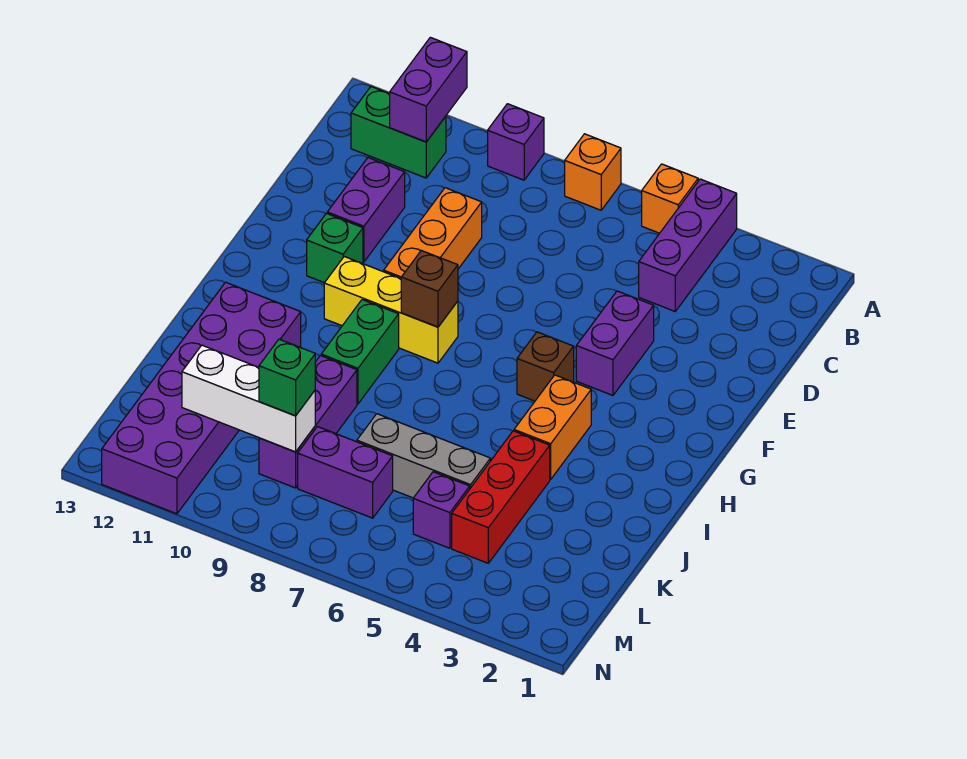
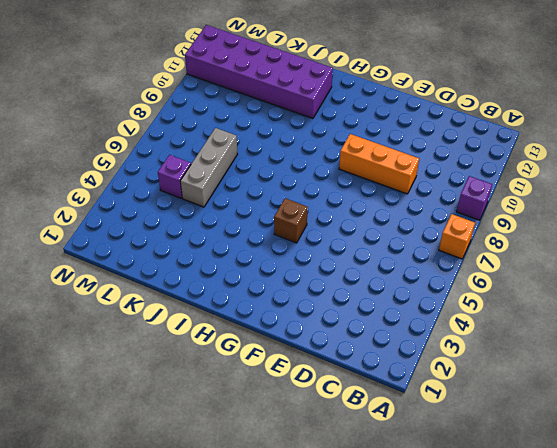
none -> purple 1x3 brick [639,179,737,311]
none -> orange 1x1 brick [642,164,698,233]
none -> green 1x2 brick [351,87,446,178]

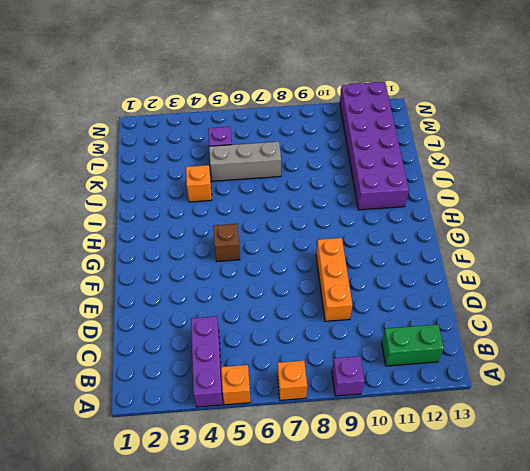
orange 1x1 brick [186,165,212,202] -> red 1x3 brick [452,431,550,563]
none -> purple 1x2 brick [327,158,405,262]
none -> purple 1x2 brick [576,291,654,395]
none -> green 1x1 brick [307,214,363,283]

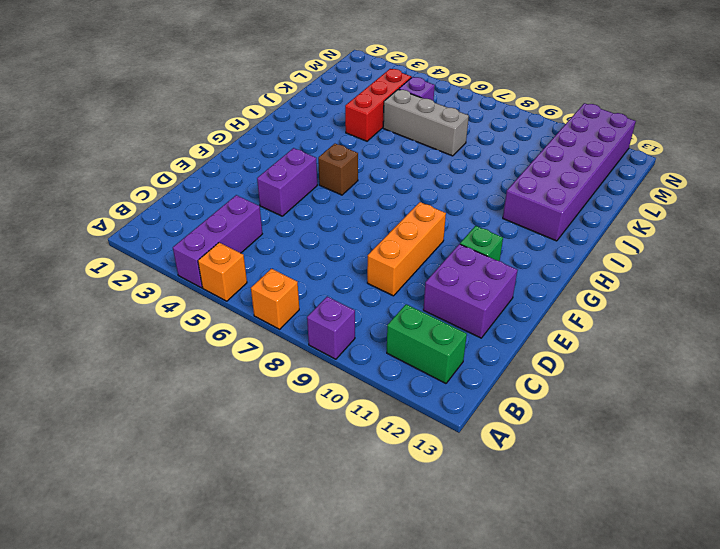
purple 2x2 brick [423,244,518,338] -> purple 1x2 brick [327,158,405,262]
none -> yellow 1x3 brick [324,257,458,363]
none -> orange 1x2 brick [514,375,591,479]
none -> green 1x2 brick [321,300,399,404]

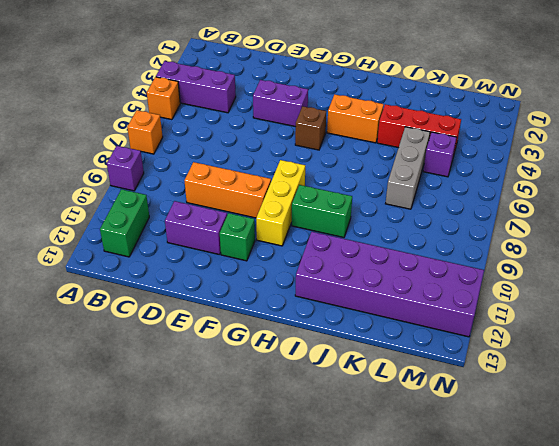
none -> purple 1x3 brick [259,356,357,488]
none -> purple 1x2 brick [298,427,393,518]
none -> purple 1x2 brick [390,37,467,142]

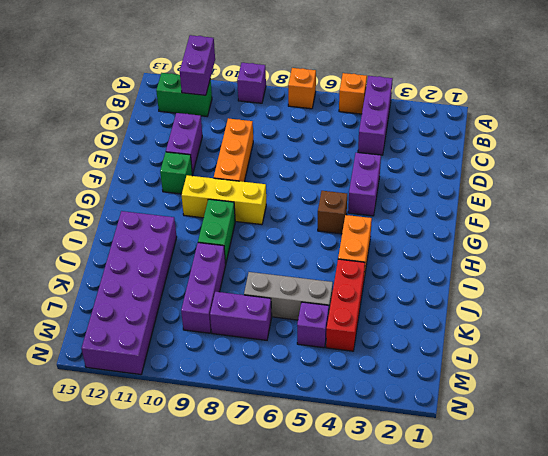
none -> brown 1x1 brick [401,251,458,327]
none -> white 1x3 brick [182,345,315,452]
none -> green 1x1 brick [259,339,315,416]

